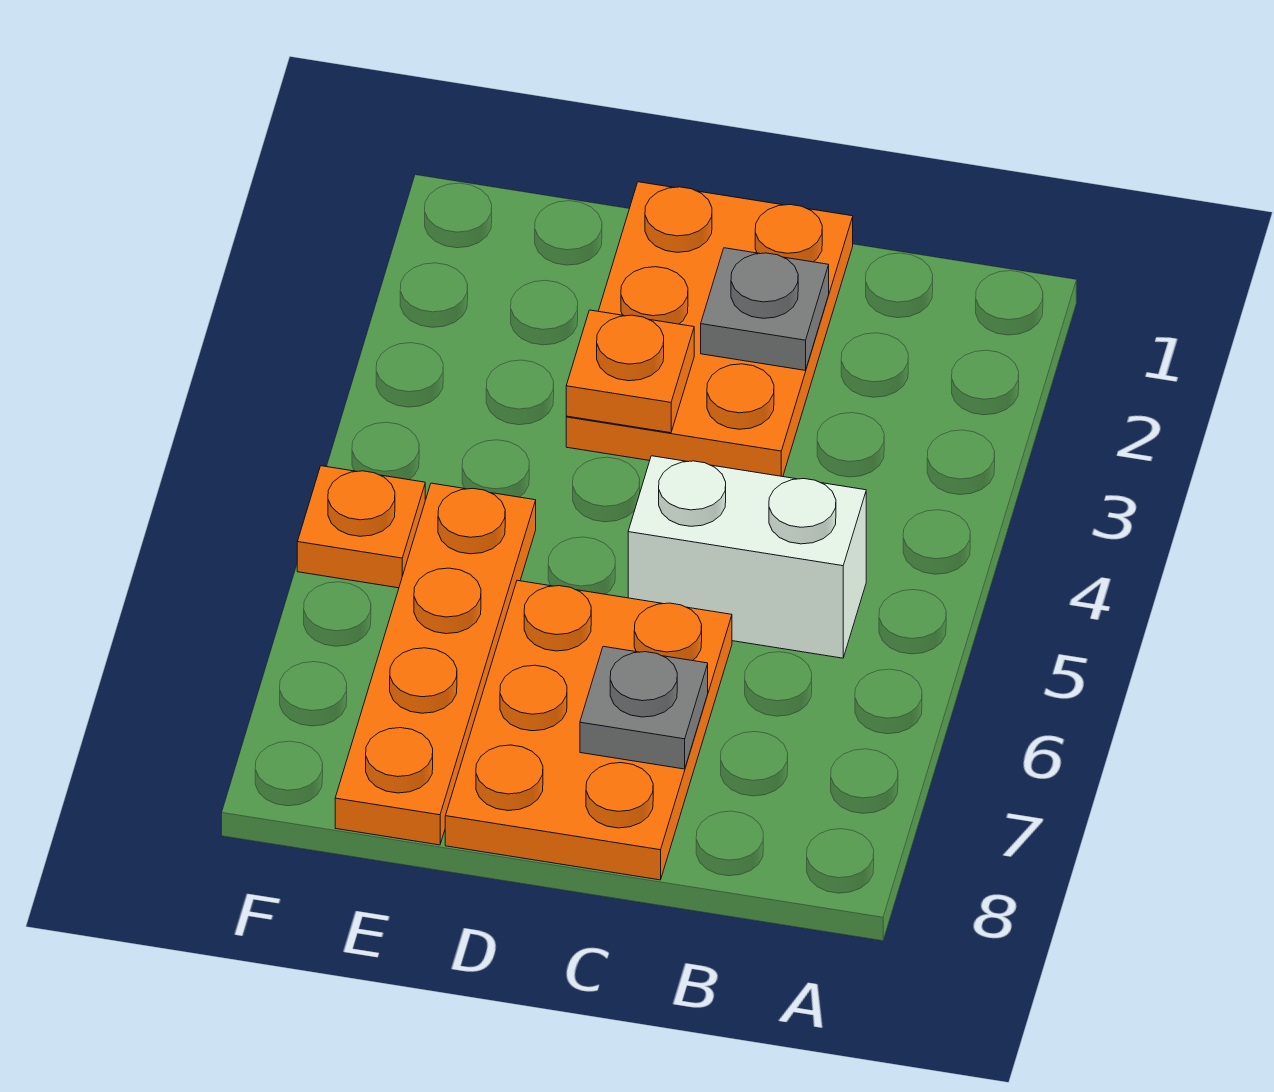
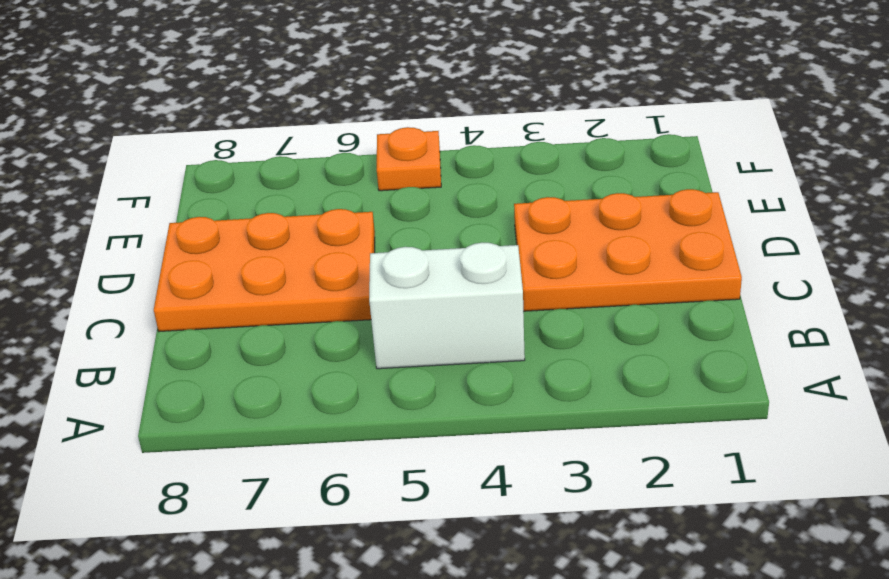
white 1x2 brick [369,242,525,369] -> white 1x2 brick turned to [628,456,866,658]
none -> orange 1x4 plate [335,483,536,845]
none -> grey 1x1 plate [701,248,829,370]

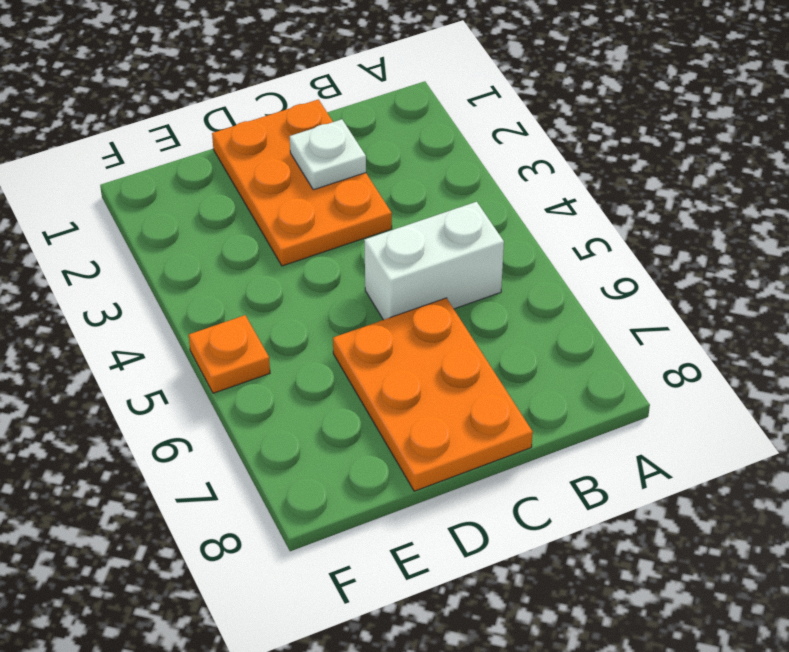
white 1x1 plate [290,119,366,190] -> grey 1x1 plate [701,248,829,370]
none -> orange 1x4 plate [335,483,536,845]
none -> grey 1x1 plate [580,646,708,769]

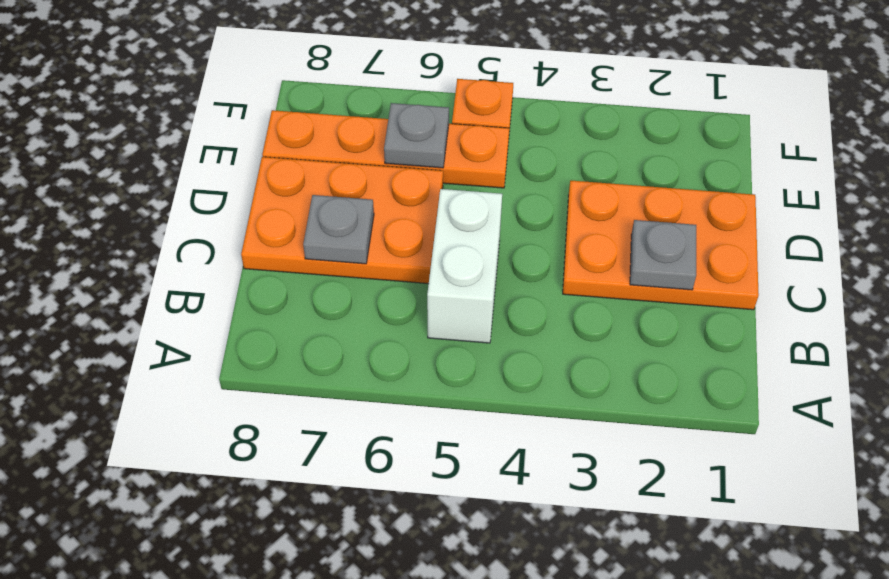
grey 1x1 plate [384,103,449,168] -> none
none -> orange 1x1 plate [566,310,694,433]

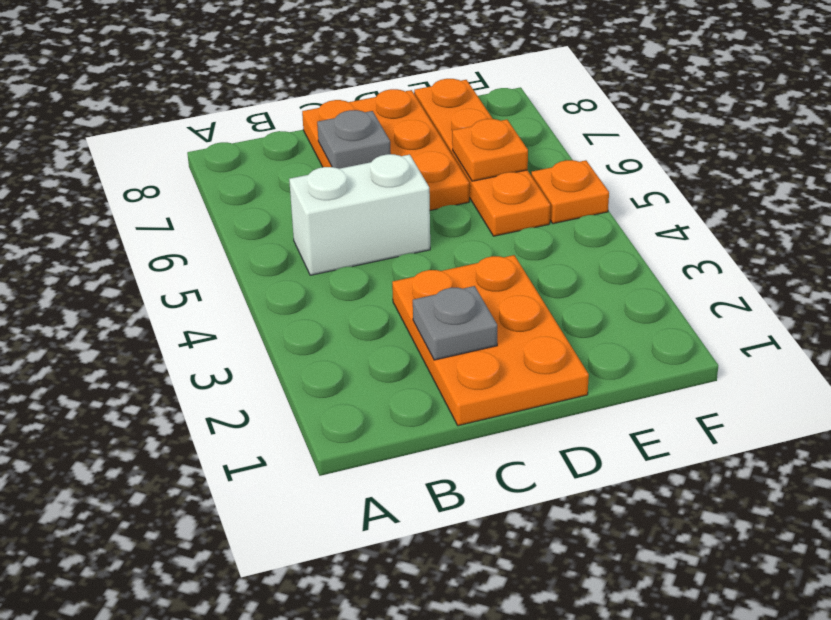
orange 1x1 plate [452,119,528,181] -> orange 1x1 plate moved to [566,310,694,433]

